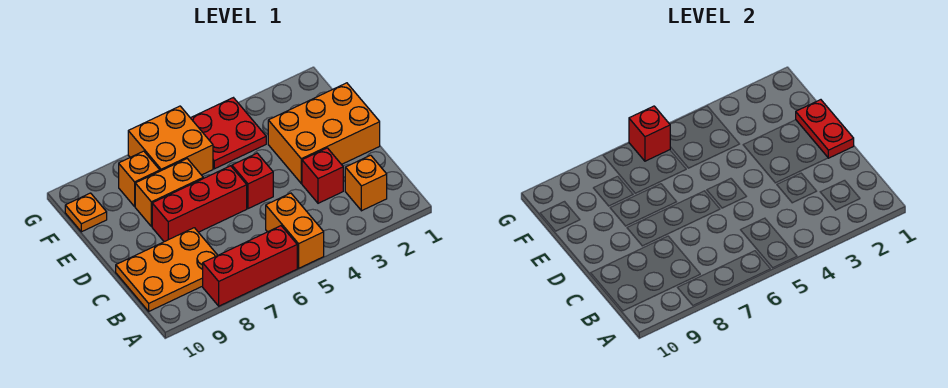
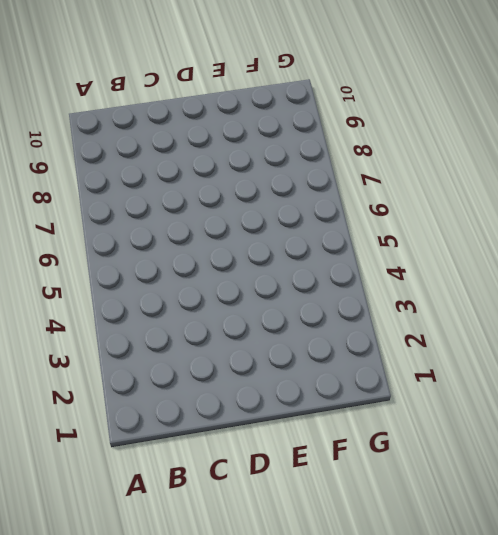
none -> orange 1x2 brick [266,193,324,268]
none -> red 1x3 brick [203,226,297,306]
none -> orange 1x1 brick [345,155,387,211]

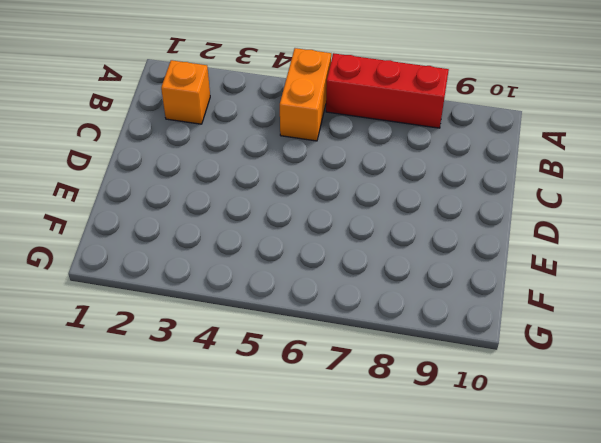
none -> orange 2x3 plate [116,228,218,311]
none -> red 1x1 brick [302,148,343,203]
none -> orange 2x3 brick [268,83,380,183]

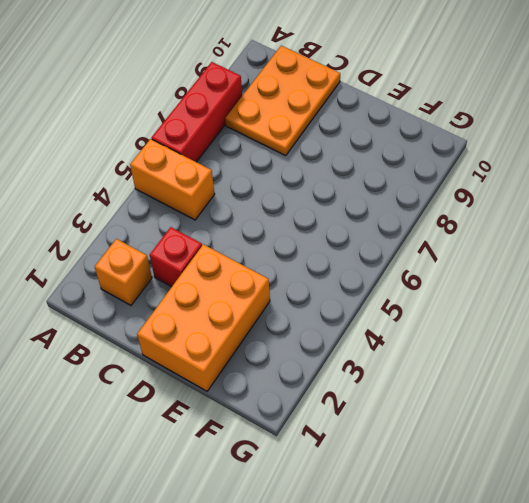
none -> red 1x1 brick [232,153,273,209]
none -> red 1x3 brick [152,166,247,242]
none -> orange 1x2 brick [135,159,203,227]

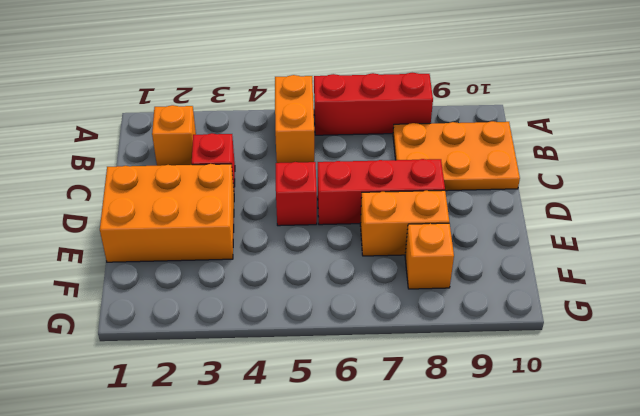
none -> red 2x2 plate [191,98,266,169]
none -> orange 2x2 brick [128,106,213,175]
none -> orange 1x1 plate [65,193,107,232]

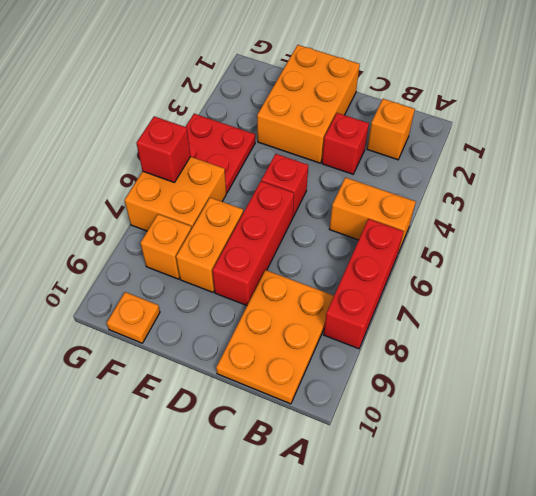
none -> red 1x2 plate [796,100,854,158]

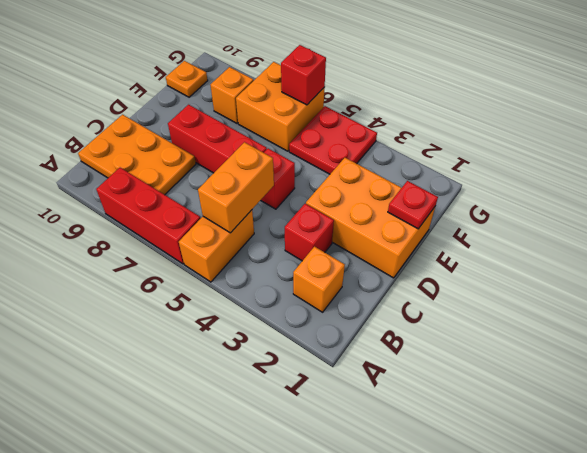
orange 1x2 brick [198,142,274,233] -> orange 1x2 brick turned to [135,159,203,227]
red 1x1 plate [388,181,438,229] -> red 1x2 plate [796,100,854,158]

